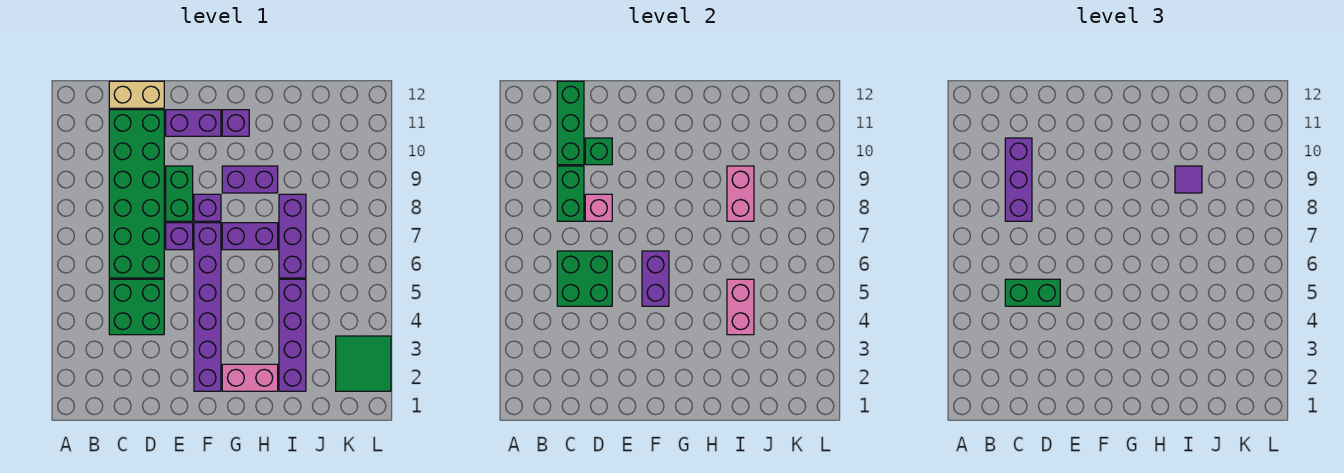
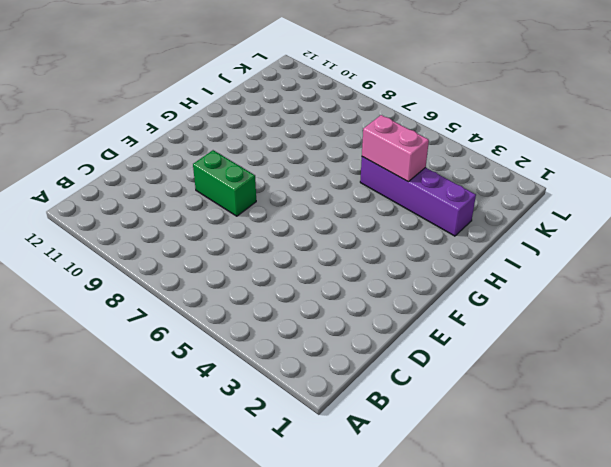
none -> green 2x2 brick [109,279,164,335]
none -> green 2x6 brick [109,110,164,278]
none -> tan 1x2 brick [109,81,164,108]

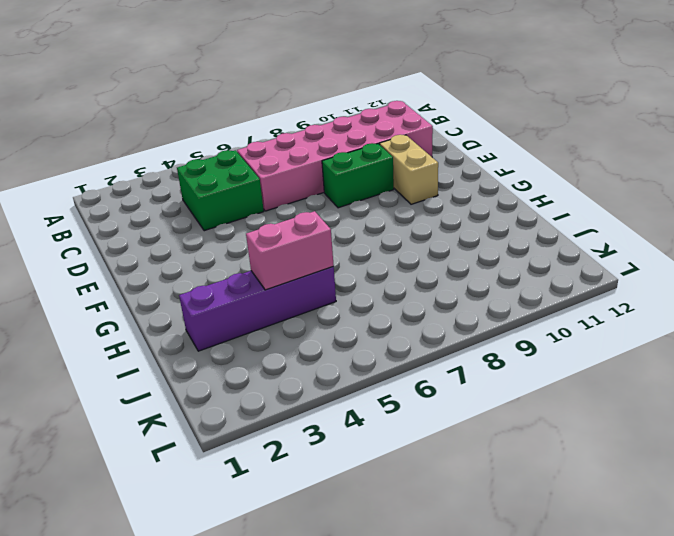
pink 2x6 brick [237,101,433,211] -> green 2x6 brick [109,110,164,278]
tan 1x2 brick [379,135,438,204] -> tan 1x2 brick moved to [109,81,164,108]
none -> purple 1x1 brick [166,223,193,250]
none -> purple 1x2 brick [166,110,221,136]
none -> purple 1x6 brick [194,223,221,391]

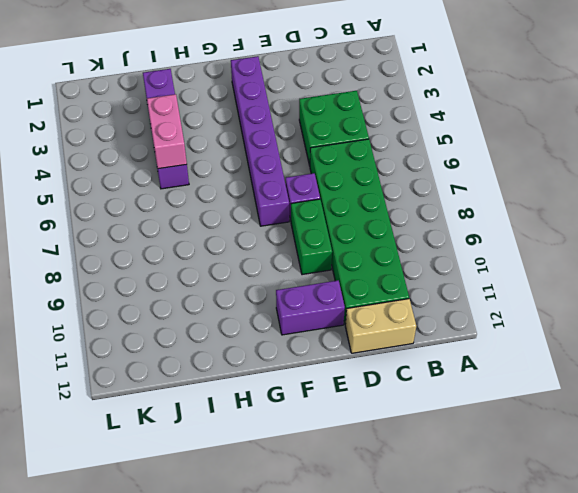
none -> purple 1x1 brick [194,194,221,221]
none -> pink 1x2 brick [222,364,278,391]
none -> purple 1x2 brick [222,223,278,250]

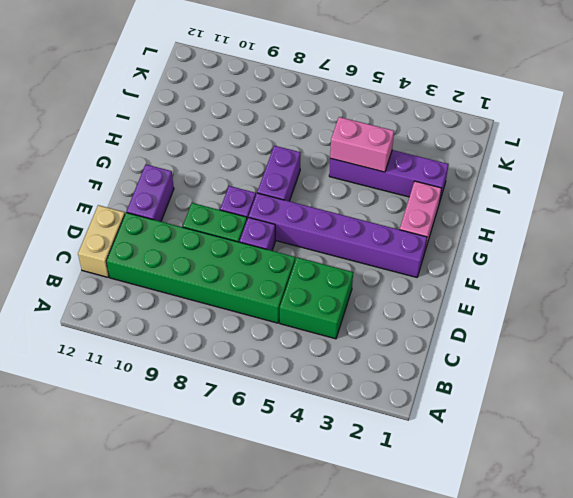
none -> purple 1x2 brick [222,166,278,193]
none -> purple 1x1 brick [222,110,249,136]
none -> purple 1x3 brick [279,194,306,278]

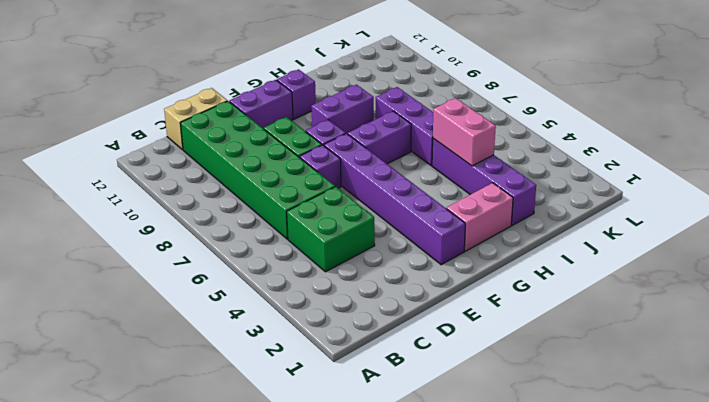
none -> green 2x2 tile [336,336,391,391]
none -> green 2x2 brick [557,251,612,306]
none -> green 1x2 brick [557,166,584,221]

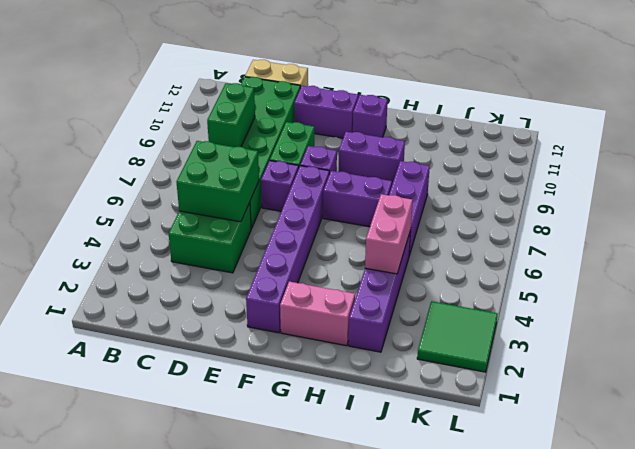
none -> green 1x3 brick [557,81,584,165]
none -> pink 1x1 brick [585,194,612,221]
none -> green 1x1 brick [585,138,612,165]

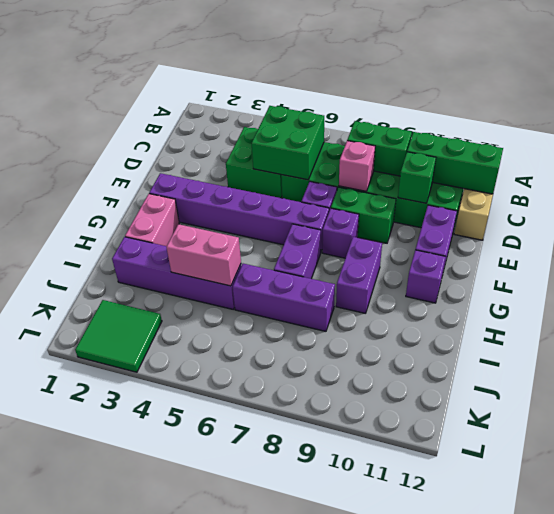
none -> purple 1x2 brick [642,251,669,306]
none -> pink 1x2 brick [727,166,754,221]
none -> green 1x2 brick [1005,279,1060,306]

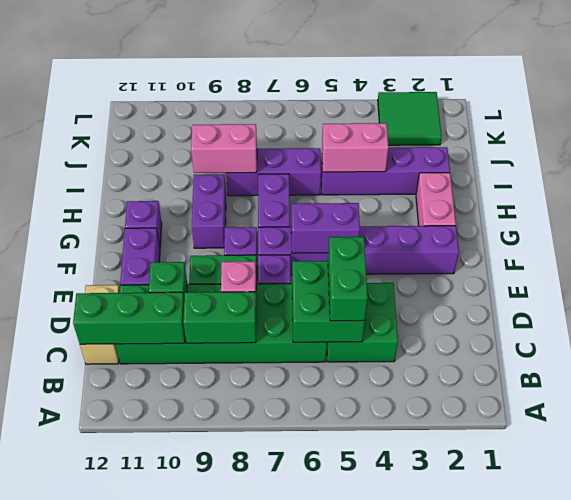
none -> purple 1x3 brick [1005,138,1032,221]
none -> purple 1x1 tile [1175,166,1202,193]

